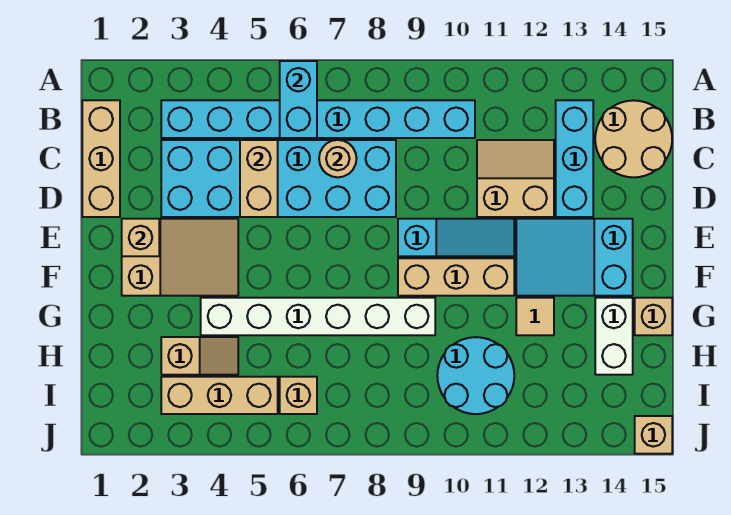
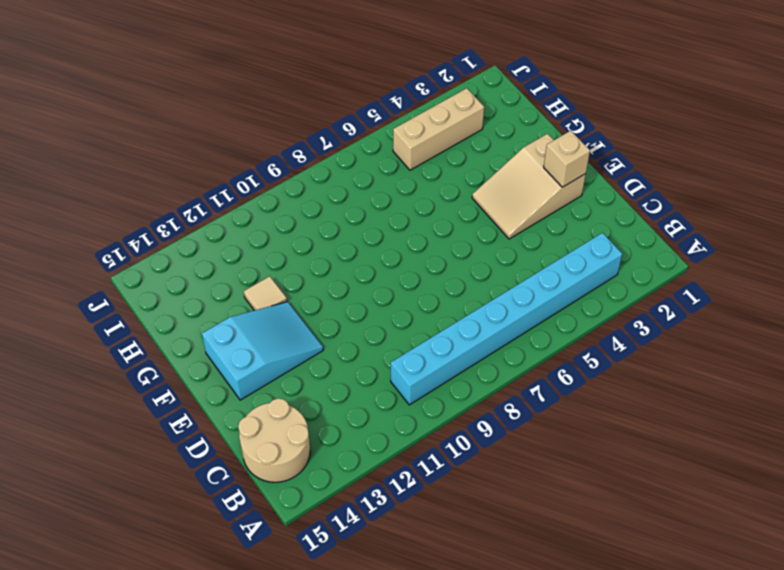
none -> tan 1x3 brick [82,100,120,217]
none -> cyan 1x3 brick [556,100,593,217]
none -> cyan 2x6 brick [161,140,396,217]

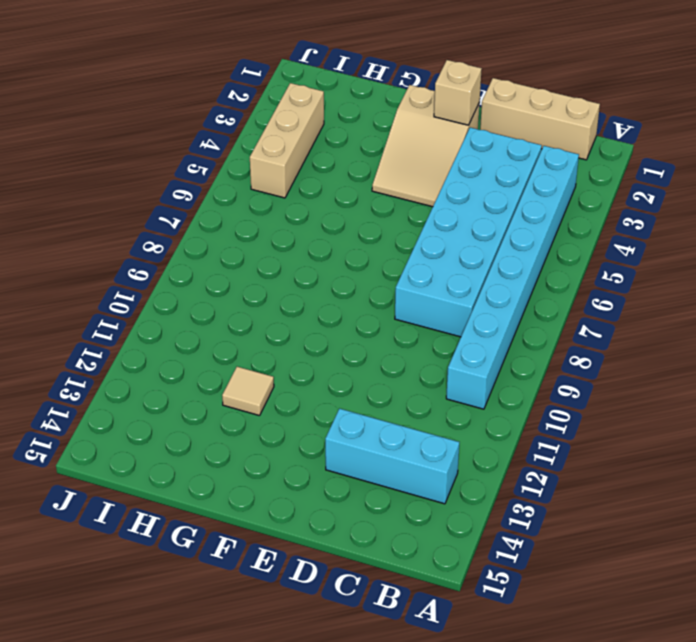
none -> tan 2x2 round brick [595,100,672,177]
none -> tan 2x2 slope [477,140,554,217]
none -> cyan 1x3 slope [398,219,514,256]

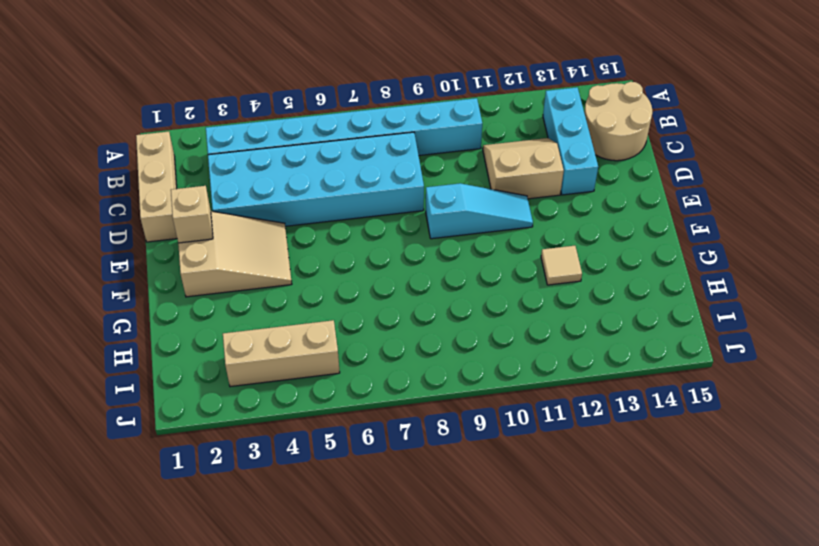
none -> cyan 2x3 slope [516,219,633,296]
none -> tan 1x3 brick [398,258,514,296]
none -> white 1x6 brick [201,298,435,335]

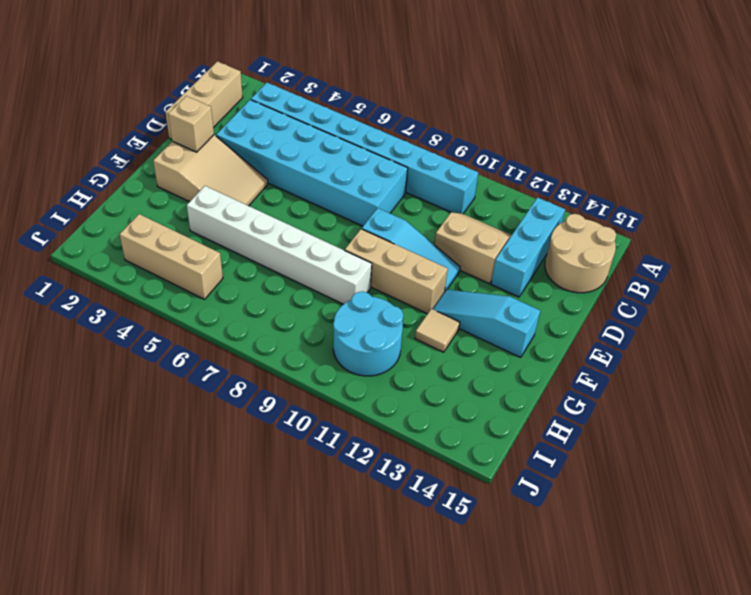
cyan 1x3 slope [433,290,540,357] -> cyan 2x3 slope [516,219,633,296]
none -> white 1x2 brick [595,298,633,375]
none -> tan 1x1 brick [635,298,672,335]
none -> tan 1x2 slope [161,337,238,375]

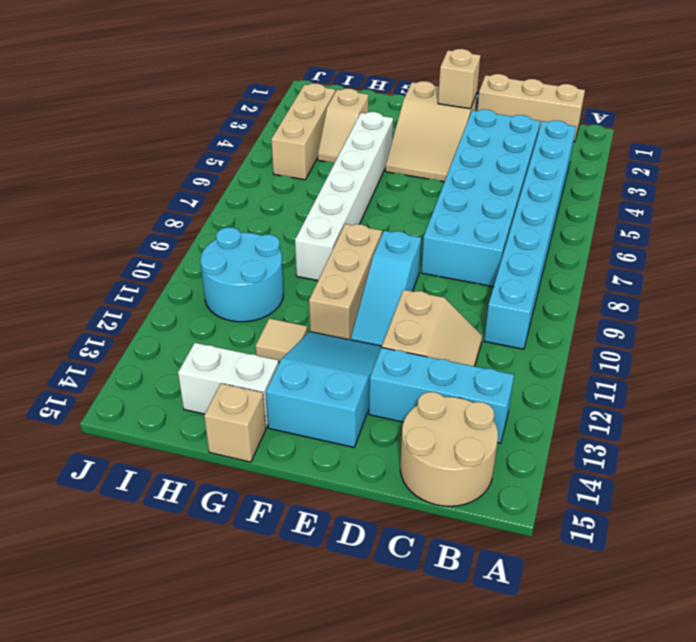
none -> tan 1x1 brick [280,377,317,414]
none -> tan 1x1 brick [635,416,672,454]
none -> cyan 1x2 brick [280,61,317,138]

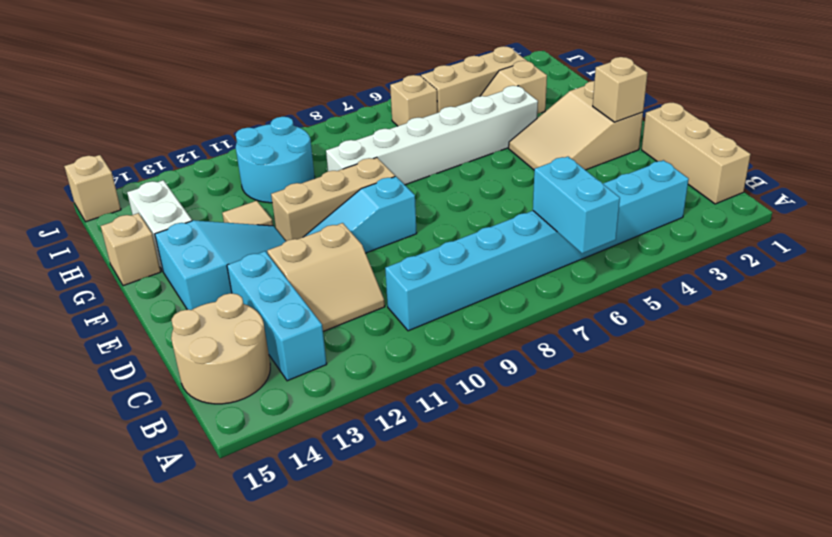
none -> cyan 2x6 brick [161,140,396,217]
none -> tan 1x2 brick [240,140,278,217]
none -> tan 1x1 round brick [319,140,357,177]

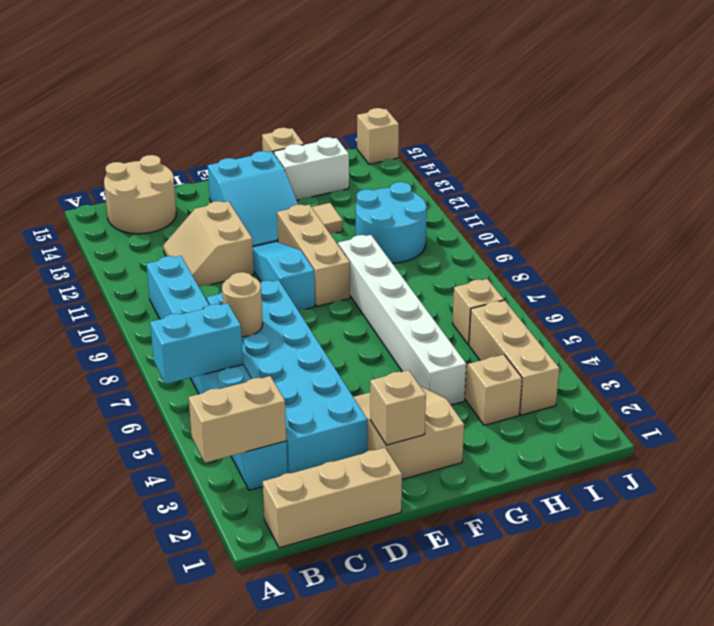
tan 1x2 brick [189,376,286,463] -> tan 1x2 brick moved to [240,140,278,217]
none -> cyan 1x3 brick [556,100,593,217]

